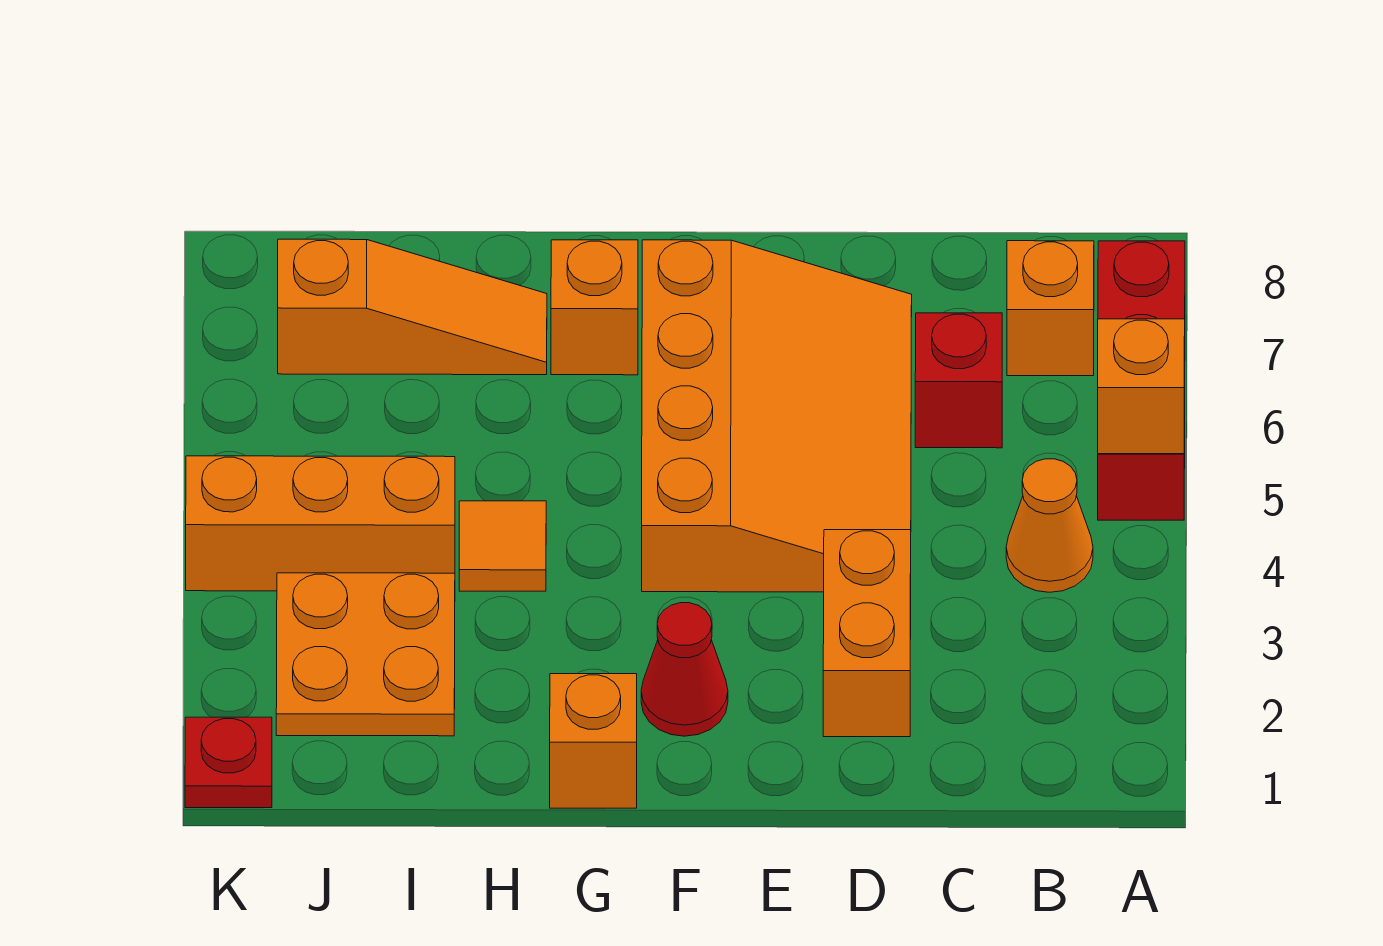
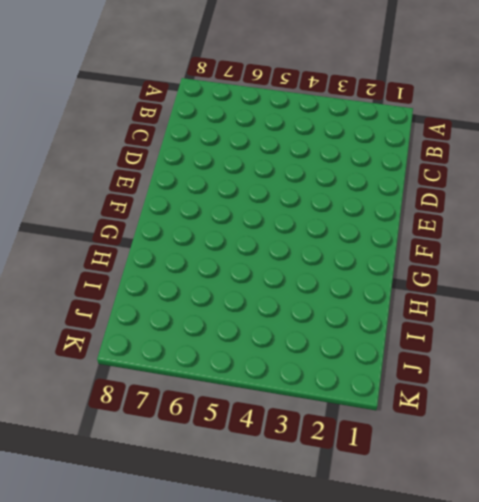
none -> red 1x3 brick [1098,241,1185,520]
none -> orange 1x1 cone [1006,459,1093,592]
none -> orange 1x1 brick [1007,241,1094,376]

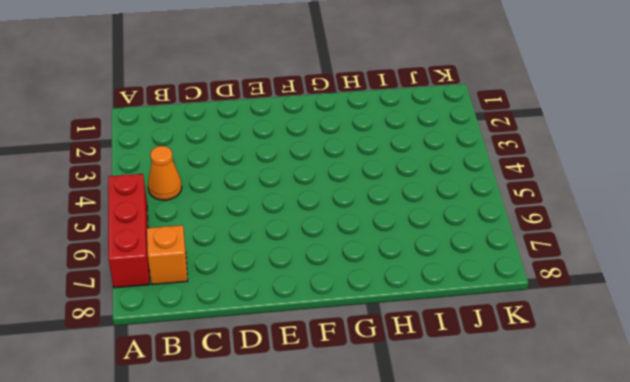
none -> red 1x1 brick [915,313,1002,448]
none -> orange 1x2 brick [823,530,911,737]
none -> orange 3x4 slope [642,240,912,592]

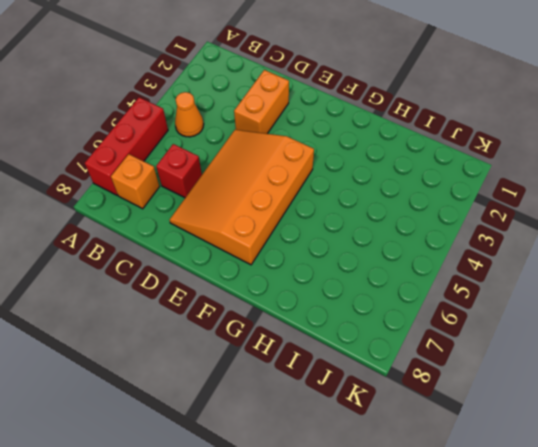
none -> red 1x1 cone [641,603,728,736]
none -> orange 1x1 brick [550,674,637,808]
none -> orange 1x1 brick [551,240,638,375]

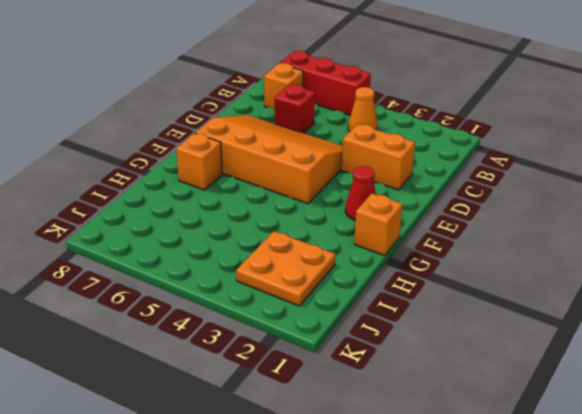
none -> orange 1x1 tile [459,501,546,591]
none -> orange 1x3 slope [278,239,547,375]
none -> orange 1x3 brick [186,456,455,591]

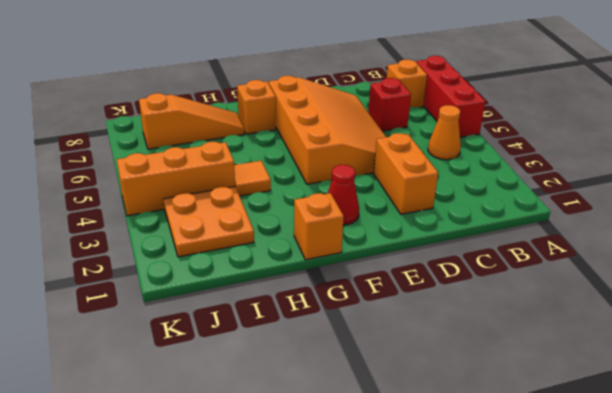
none -> red 1x1 plate [185,717,272,808]
none -> orange 1x1 brick [1098,319,1185,454]

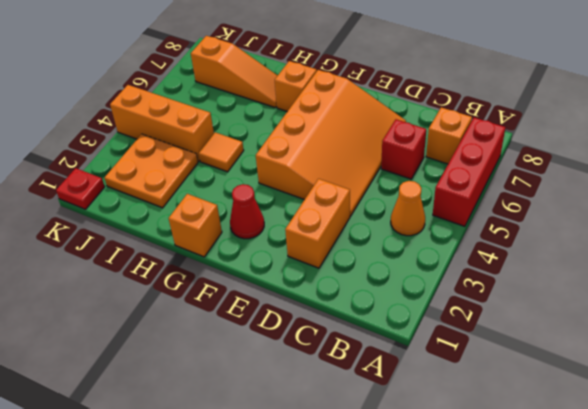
none -> orange 1x1 brick [1098,319,1185,454]

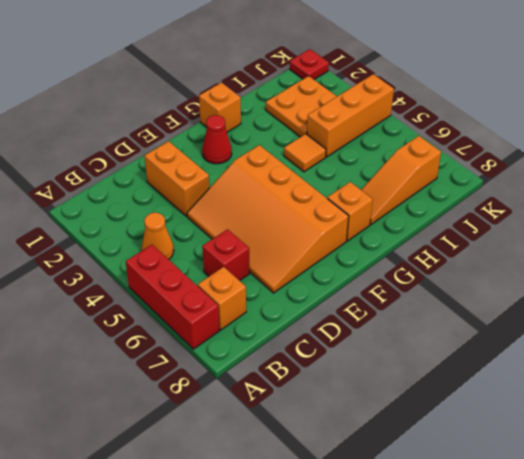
none -> orange 1x1 brick [1098,319,1185,454]

